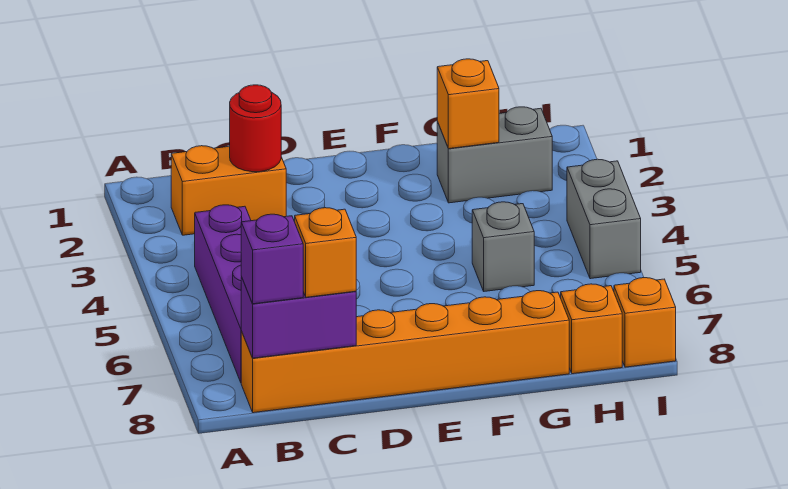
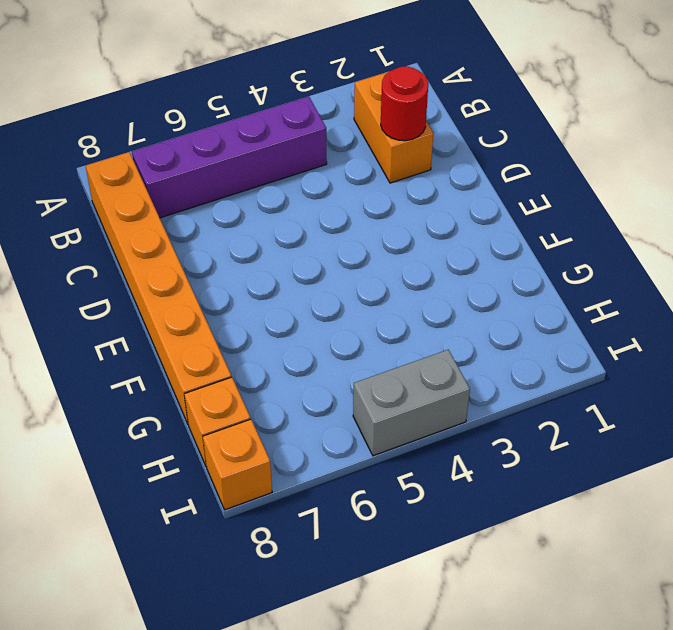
none -> grey 1x2 brick [437,107,552,203]
none -> grey 1x1 brick [472,202,534,291]
none -> purple 1x2 brick [241,277,356,358]

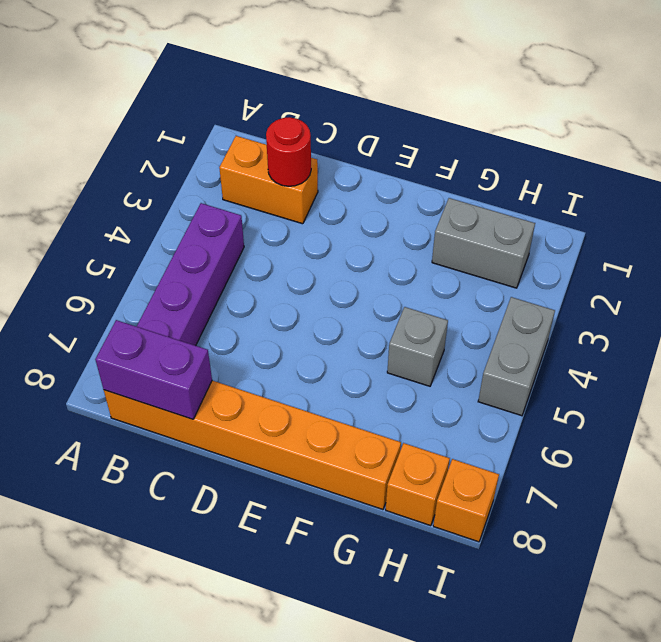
none -> orange 1x1 brick [437,59,499,149]
none -> purple 1x1 brick [241,214,303,304]
none -> orange 1x1 brick [295,208,356,297]

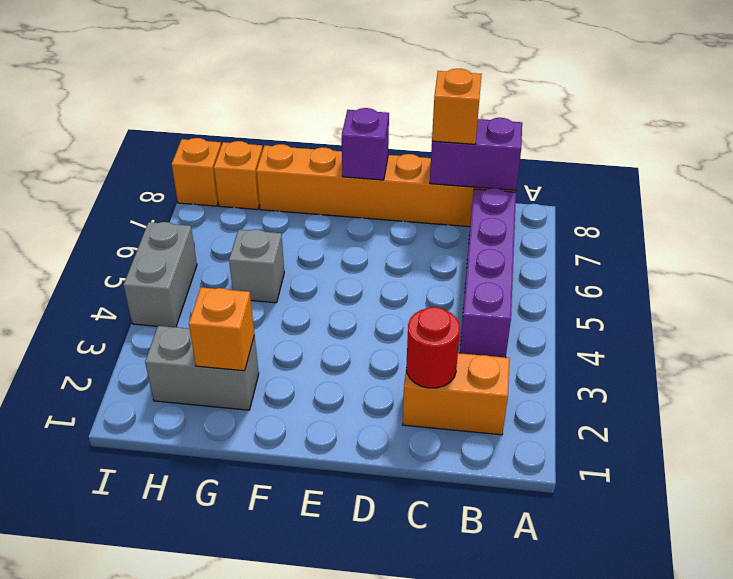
purple 1x1 brick [342,108,389,180] -> purple 1x1 brick moved to [241,214,303,304]

